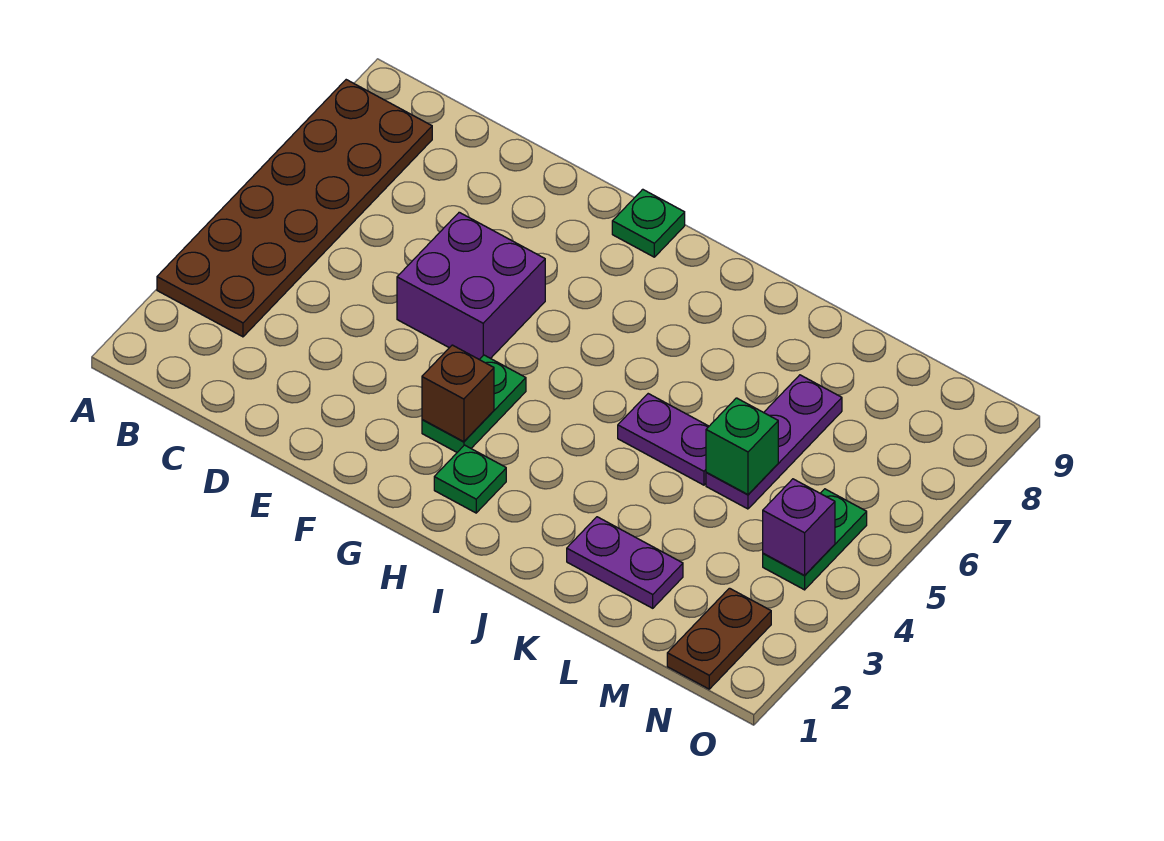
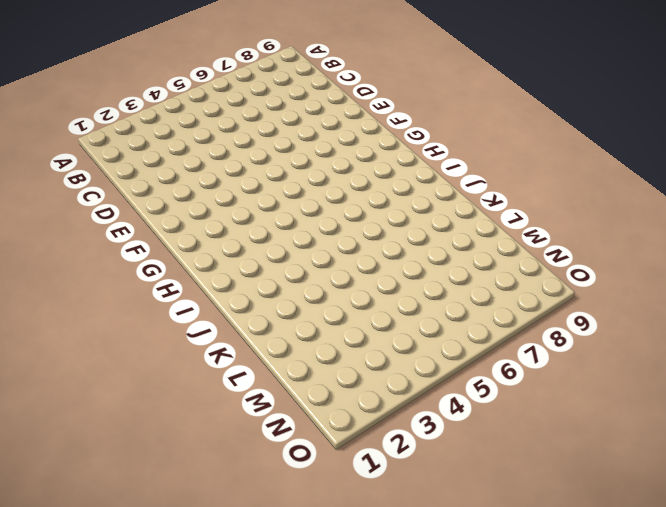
none -> brown 2x6 plate [157,80,432,337]
none -> purple 2x2 brick [397,212,545,359]
none -> green 1x2 plate [422,355,526,452]

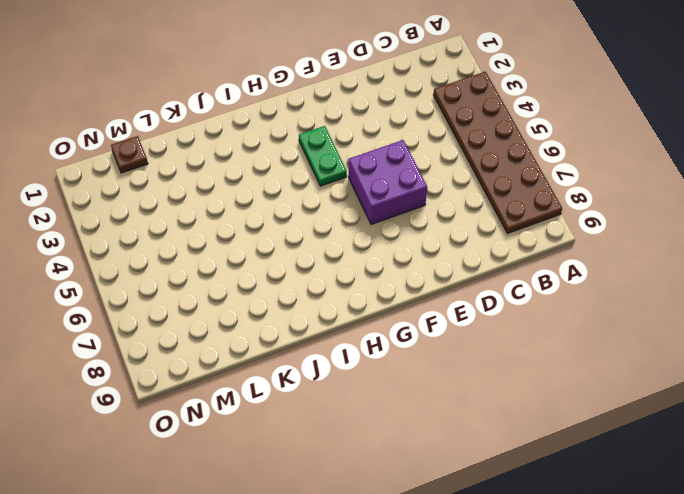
brown 1x1 plate [111,136,148,173] -> none
none -> green 1x1 plate [612,189,685,257]
none -> green 1x1 plate [434,445,506,513]
none -> purple 1x2 plate [618,394,709,485]

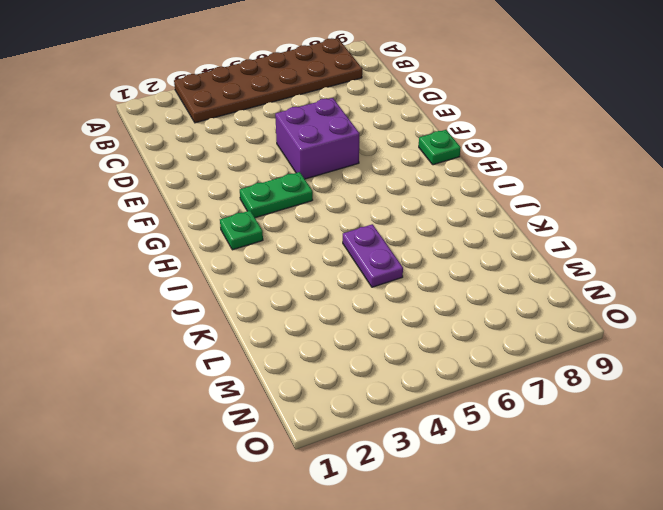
none -> purple 1x2 plate [567,517,683,608]
none -> purple 1x3 plate [706,375,842,509]
none -> brown 1x2 plate [667,588,771,689]

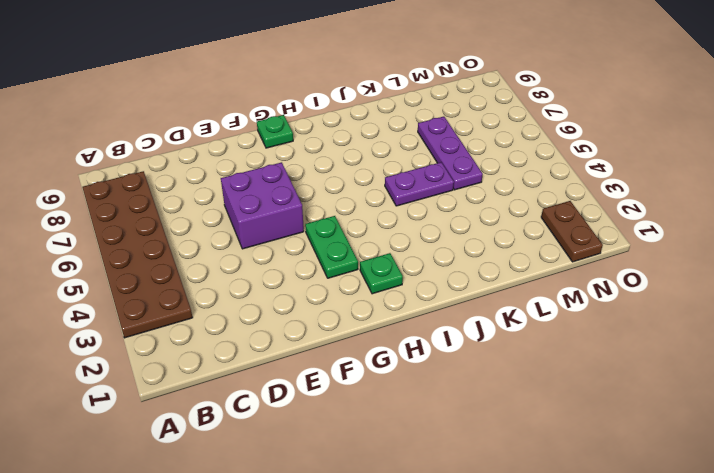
none -> purple 1x2 plate [567,517,683,608]
none -> green 1x2 plate [763,489,867,590]
none -> brown 1x1 brick [422,345,494,442]

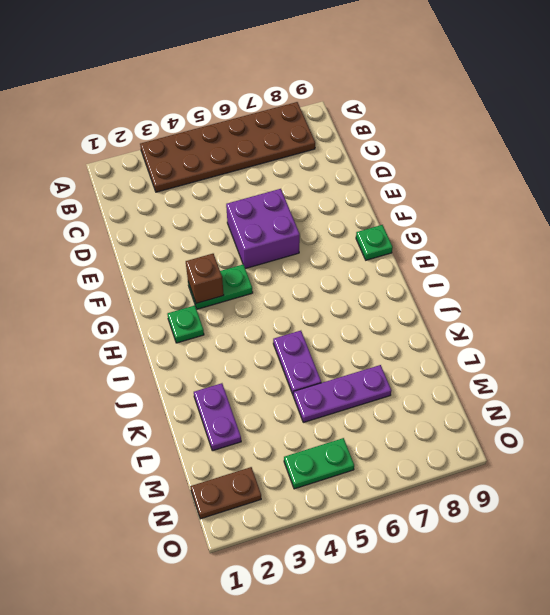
none -> green 1x1 brick [706,398,778,494]
none -> purple 1x1 brick [763,479,835,575]

